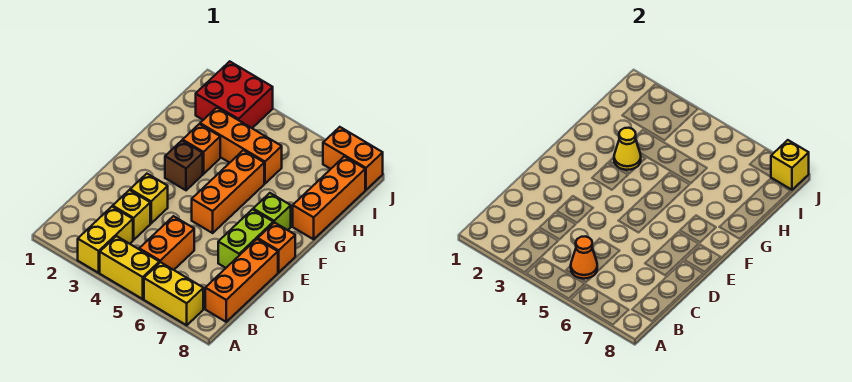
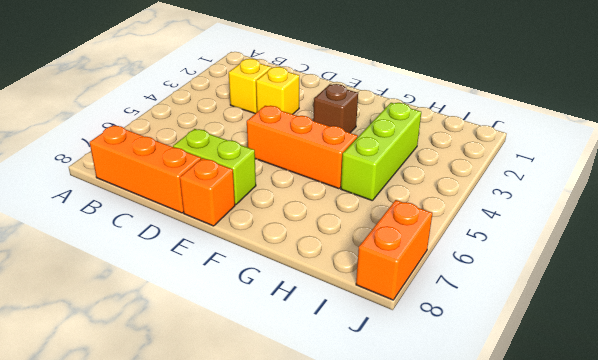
lime 1x3 brick [341,103,421,201] -> orange 1x3 brick [200,108,282,183]
none -> yellow 1x2 brick [78,207,133,273]
none -> yellow 1x2 brick [100,236,159,299]
none -> yellow 1x2 brick [144,262,203,325]

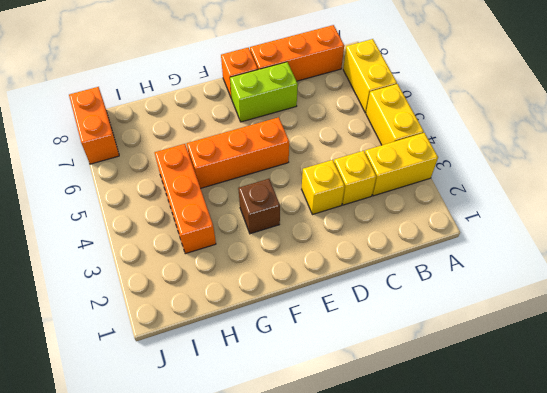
none -> orange 1x2 brick [139,216,194,270]
none -> lime 1x1 brick [253,193,291,230]
none -> orange 1x1 brick [183,124,220,174]

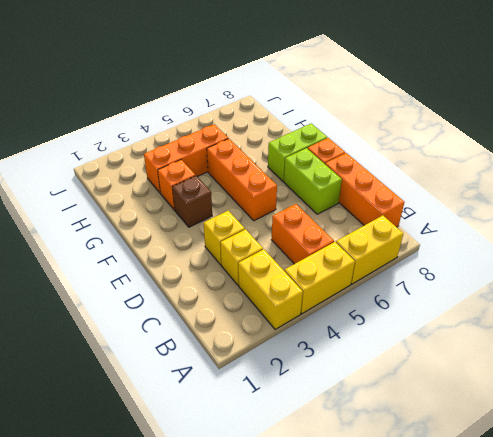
lime 1x2 brick [268,124,327,181] -> lime 1x1 brick [253,193,291,230]
none -> orange 1x3 brick [293,156,365,239]
none -> red 2x2 brick [196,61,273,128]
none -> orange 1x2 brick [323,127,383,190]

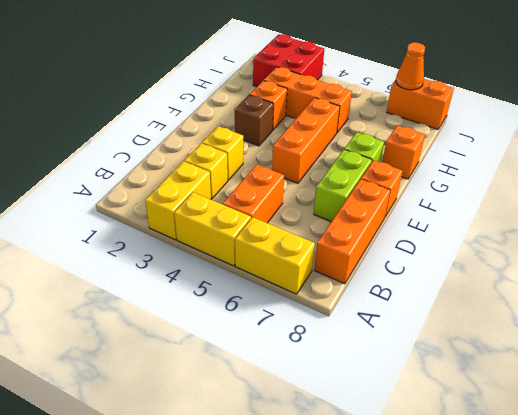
orange 1x1 brick [382,125,425,179] -> orange 1x3 brick [293,156,365,239]
orange 1x1 cone [396,42,425,90] -> orange 1x1 cone moved to [571,237,597,279]
none -> yellow 1x1 cone [614,128,641,170]
none -> yellow 1x1 brick [771,140,809,190]

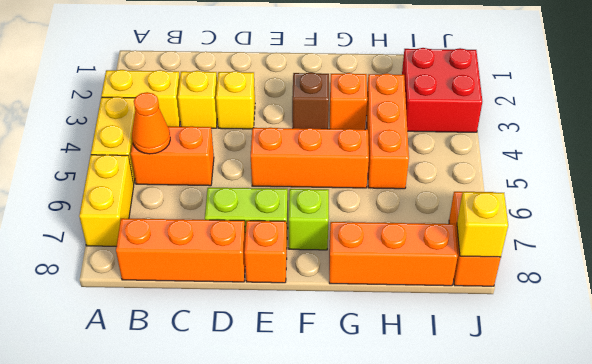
none -> yellow 1x1 cone [614,128,641,170]

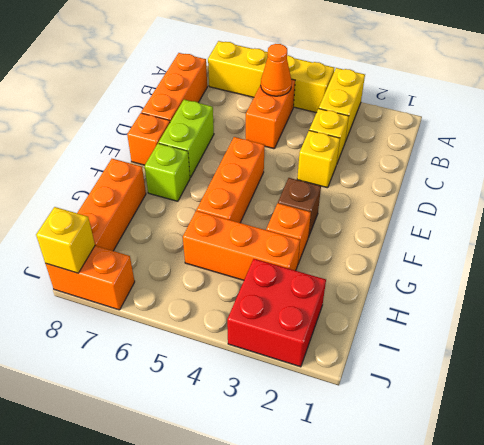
none -> yellow 1x1 cone [614,128,641,170]

